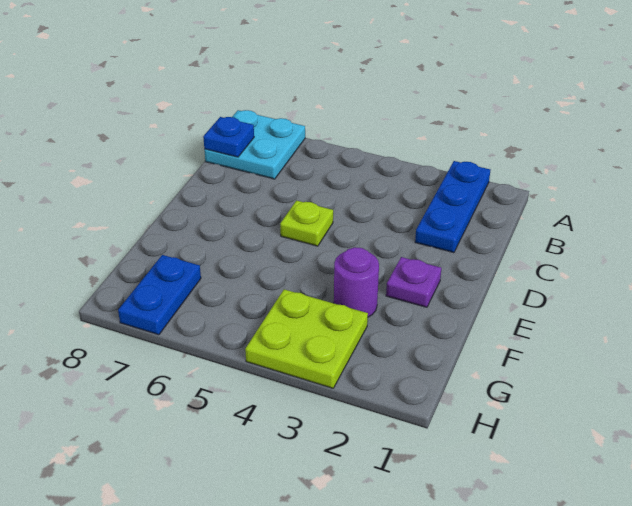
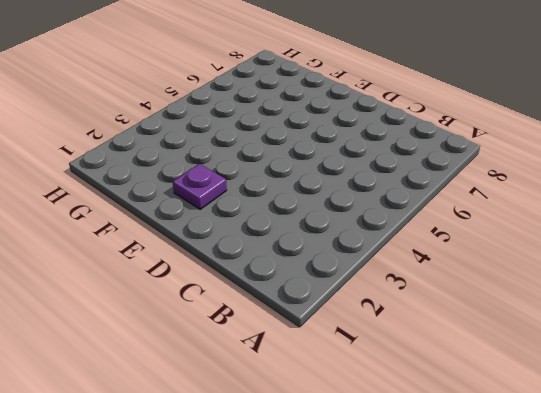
none -> blue 1x3 plate [415,161,490,253]
none -> cyan 2x2 plate [204,110,305,179]

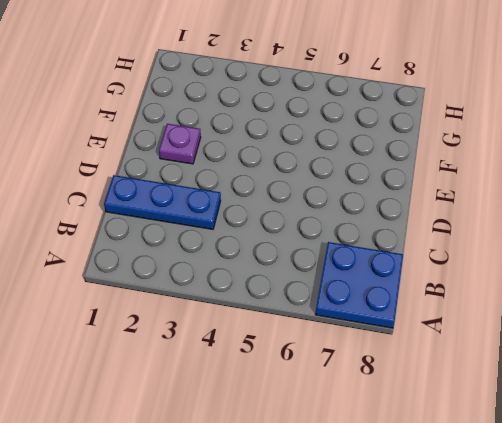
blue 2x2 plate [315,242,403,328] -> cyan 2x2 plate [204,110,305,179]
blue 1x3 plate [104,175,221,229] -> blue 1x3 plate turned to [415,161,490,253]
none -> lime 1x1 plate [280,201,333,246]
none -> purple 1x1 round brick [334,247,379,317]

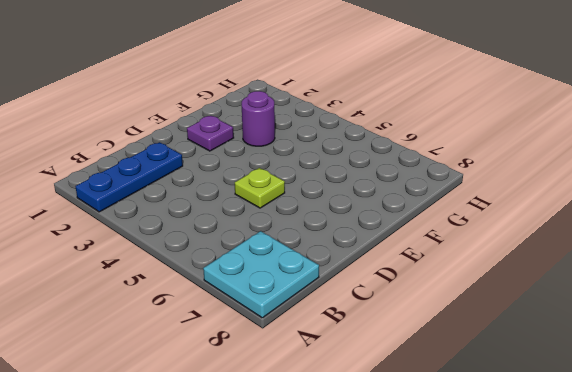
none -> lime 2x2 plate [245,289,368,388]
none -> blue 1x2 plate [118,255,201,335]

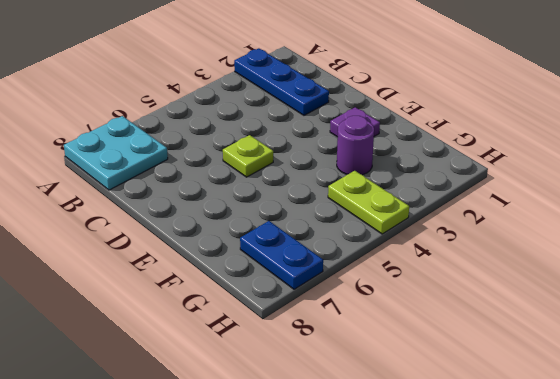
lime 1x2 plate [328,171,409,234] -> lime 2x2 plate [245,289,368,388]
none -> blue 1x1 plate [203,117,254,157]

